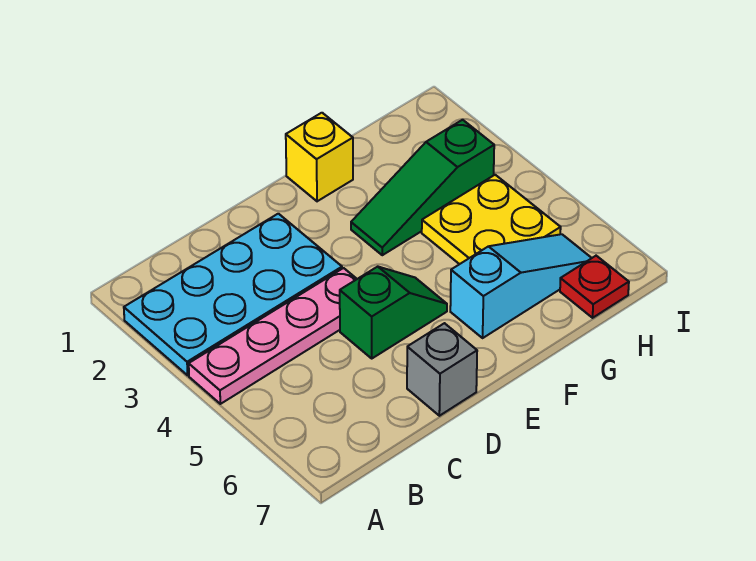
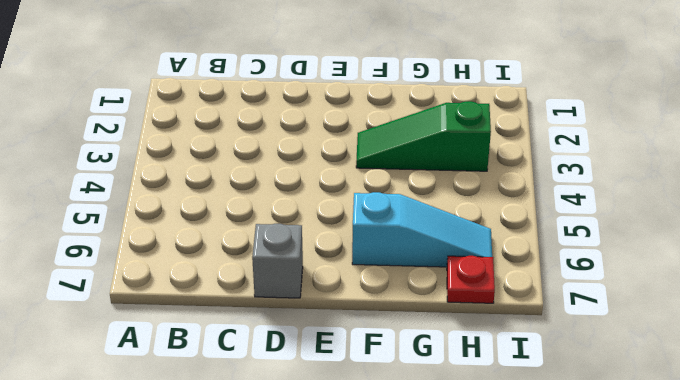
none -> cyan 2x4 plate [124,214,342,375]
none -> pink 1x4 plate [189,268,357,404]

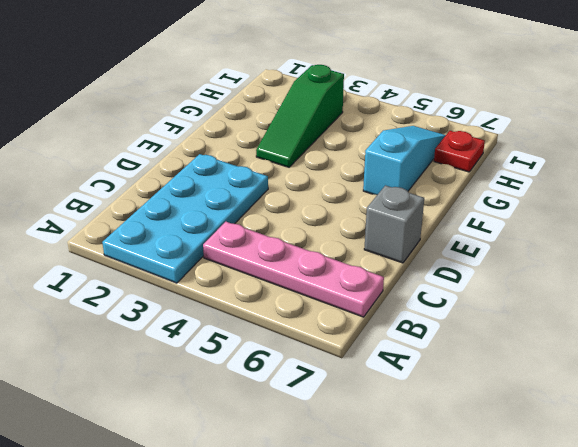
pink 1x4 plate [203,222,384,317] -> pink 1x4 plate turned to [189,268,357,404]
none -> green 1x2 slope [340,267,447,358]
none -> yellow 1x1 brick [286,113,353,201]

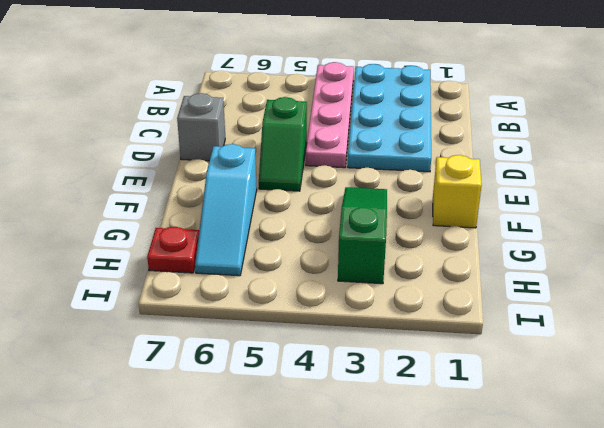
none -> yellow 2x2 plate [422,175,561,264]

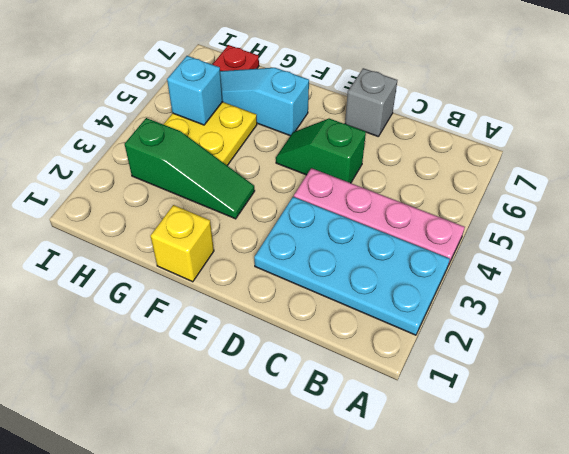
cyan 1x1 brick [167,56,223,125] -> none

